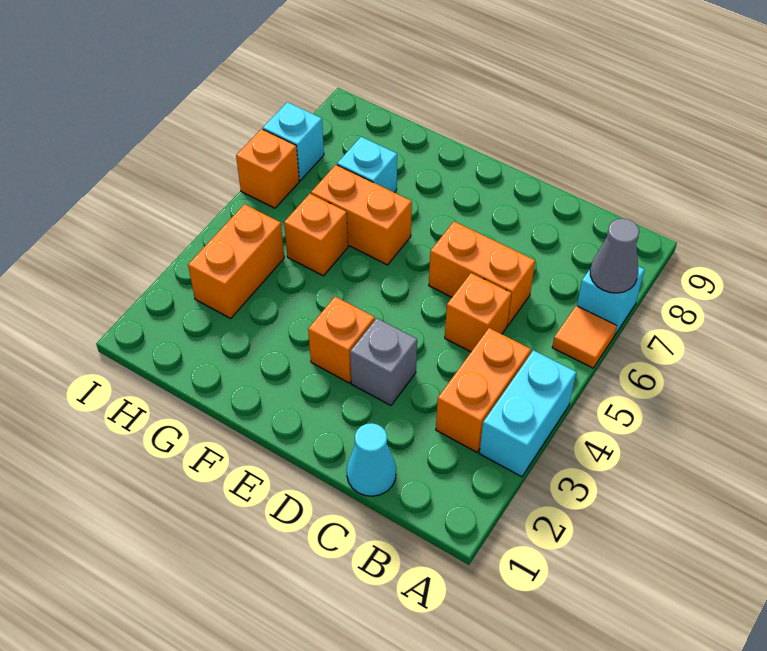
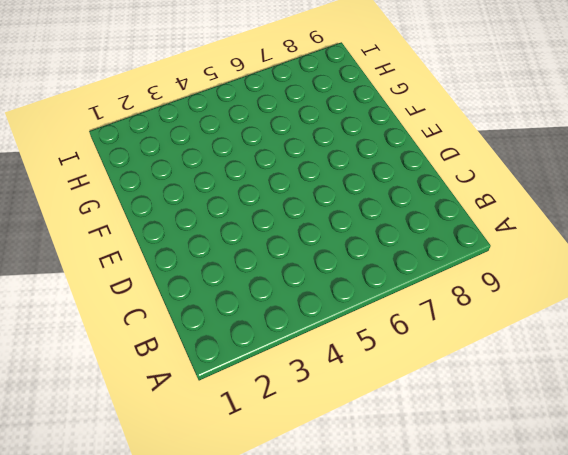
none -> cyan 1x2 brick [479,350,576,477]
none -> orange 1x1 tile [552,306,617,368]
none -> cyan 1x1 brick [577,267,645,334]

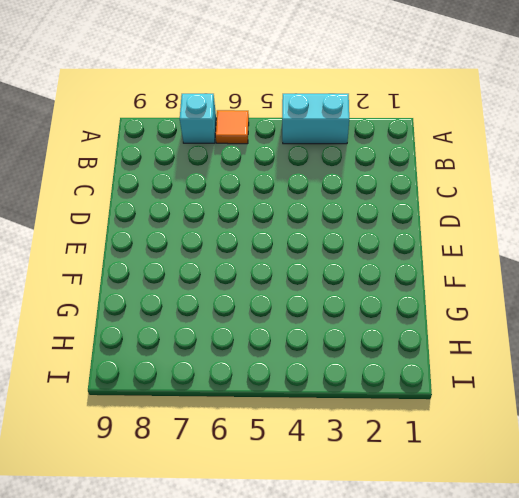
none -> orange 1x2 brick [436,328,531,452]
none -> cyan 1x1 cone [347,423,396,496]
none -> orange 1x1 brick [445,273,511,352]

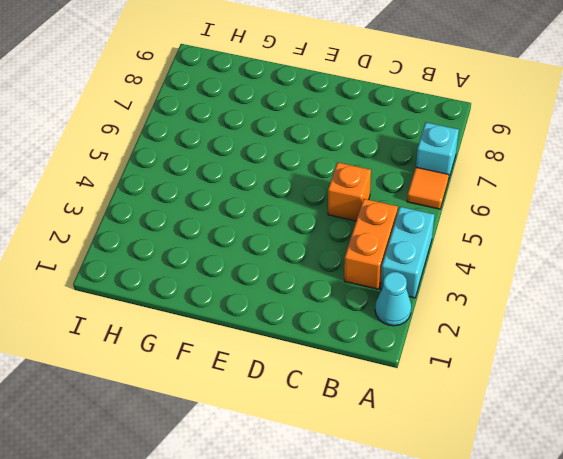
cyan 1x1 cone [375,272,411,326] -> cyan 1x1 cone moved to [347,423,396,496]
none -> orange 1x2 brick [429,221,535,325]
none -> grey 1x1 brick [350,318,417,406]
none -> orange 1x1 brick [308,297,375,383]

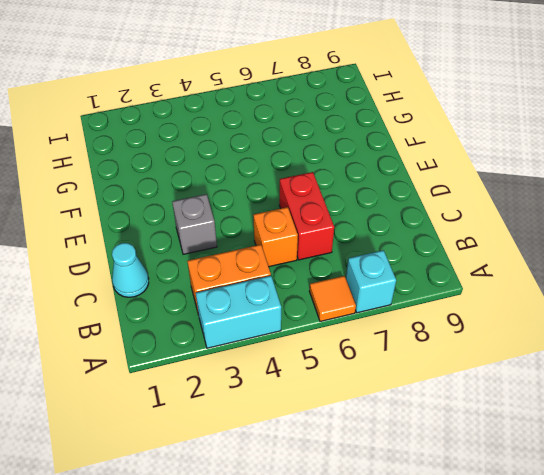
red 1x2 brick [279,172,334,260] -> orange 1x2 brick [429,221,535,325]
none -> orange 1x1 brick [308,297,375,383]
none -> orange 1x2 brick [311,165,412,265]
none -> orange 1x1 brick [284,194,348,276]

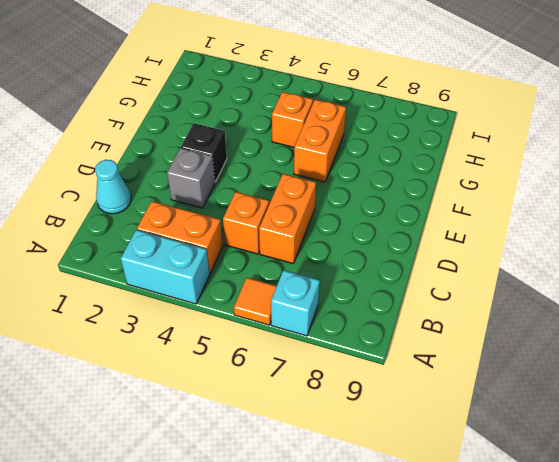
black 1x1 brick [181,123,227,182] -> orange 1x1 brick [308,297,375,383]
none -> cyan 1x1 brick [337,137,397,192]
none -> orange 1x2 brick [188,204,284,318]
none -> orange 1x1 brick [236,129,299,208]

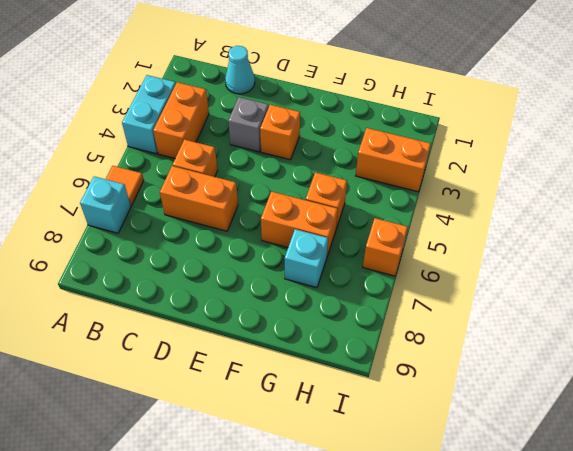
orange 1x2 brick [356,128,431,192] -> orange 1x2 brick turned to [188,204,284,318]
none -> cyan 1x1 brick [263,102,324,180]
none -> grey 1x1 cone [590,219,639,293]

